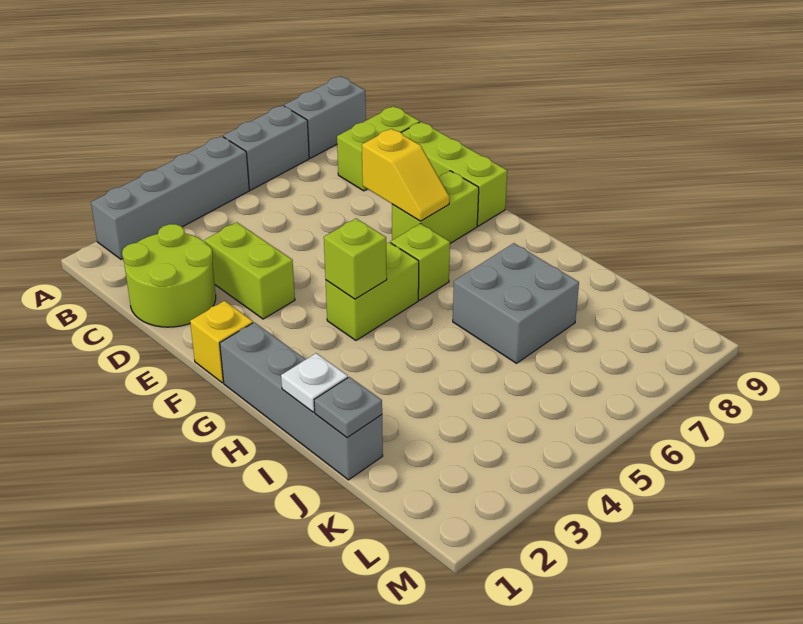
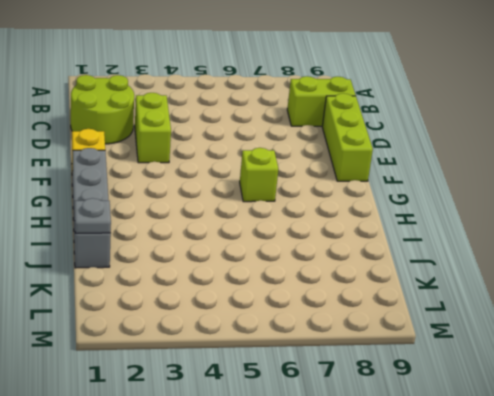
none -> grey 1x4 brick [91,136,249,259]
none -> grey 1x2 brick [223,105,309,190]
none -> grey 1x2 brick [284,76,366,158]

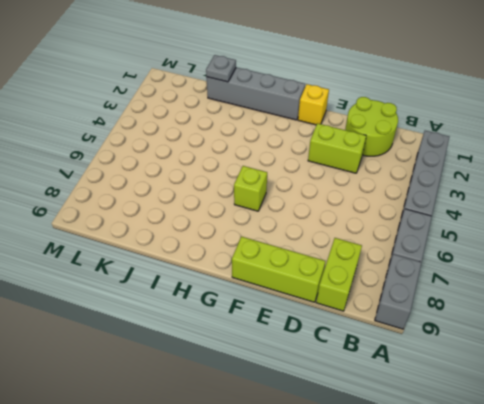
none -> lime 1x2 brick [392,171,479,243]
none -> lime 1x2 brick [326,242,419,340]
none -> grey 2x2 brick [453,243,579,363]

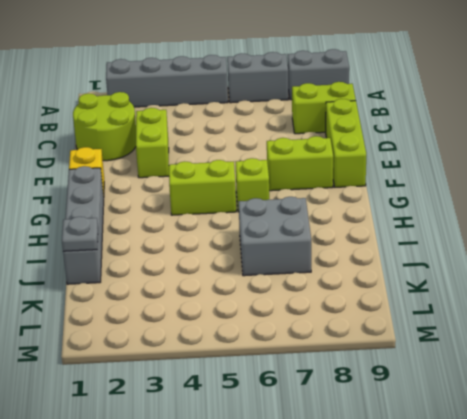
none -> yellow 1x2 slope [362,129,450,221]
none -> lime 1x1 brick [324,218,387,299]
none -> white 1x1 plate [281,353,348,412]

